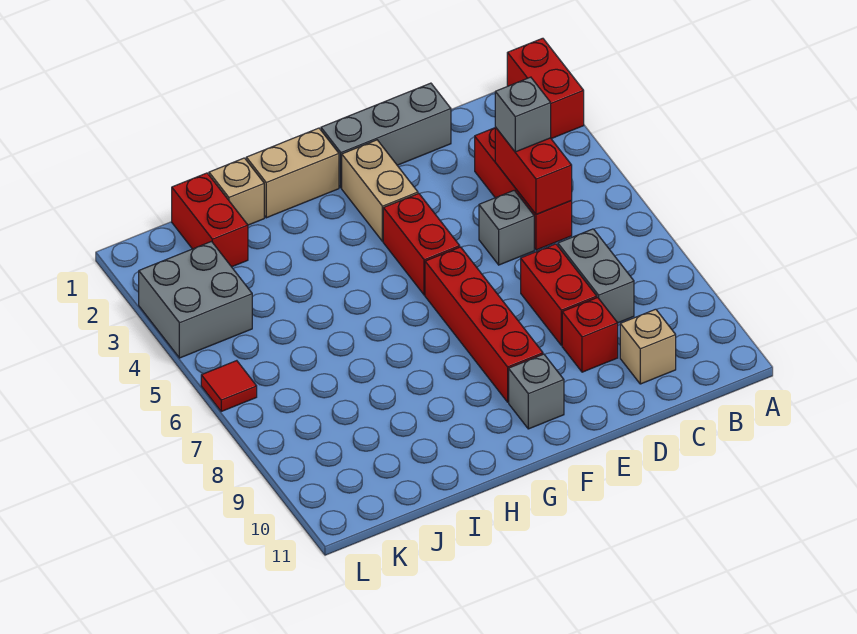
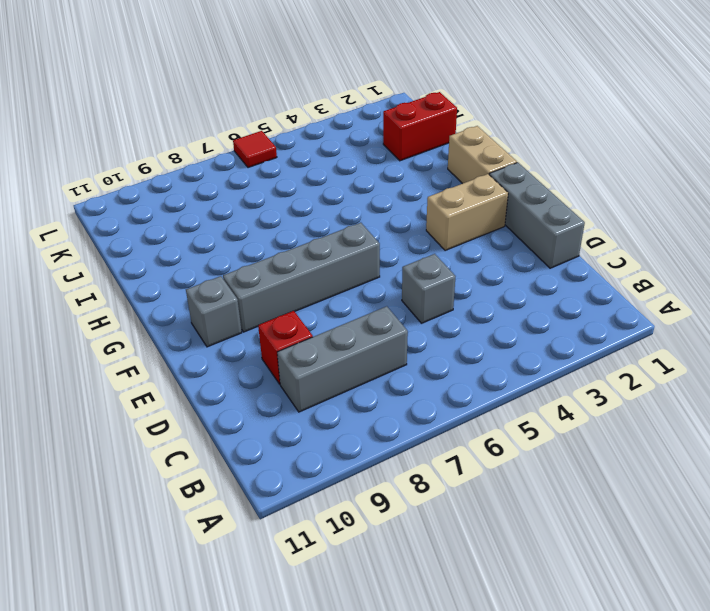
grey 1x3 brick [277,306,408,412] -> grey 1x2 brick [558,229,634,323]
grey 1x4 brick [223,223,380,332] -> red 1x4 brick [425,247,543,402]
none -> red 1x2 brick [507,38,584,139]
none -> red 1x3 brick [475,128,572,250]
none -> tan 1x1 brick [620,309,676,384]

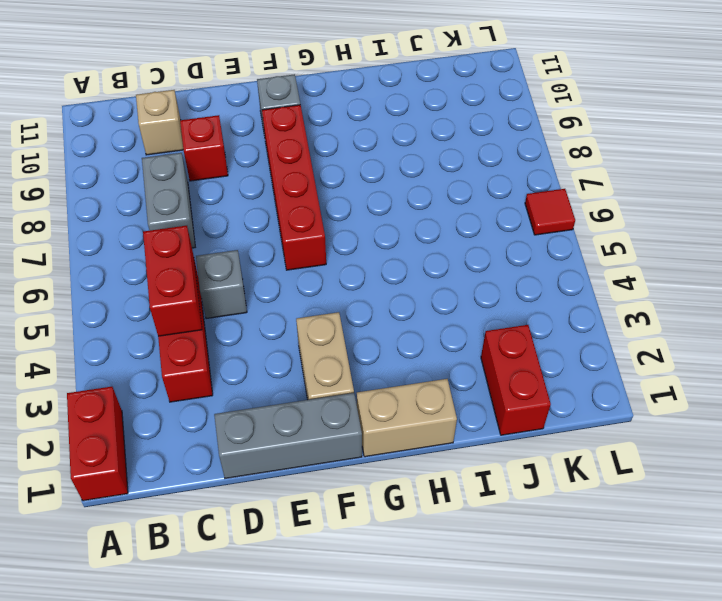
none -> red 1x2 brick [521,244,597,345]
none -> red 1x2 brick [383,194,460,295]
none -> tan 1x1 brick [209,158,264,225]

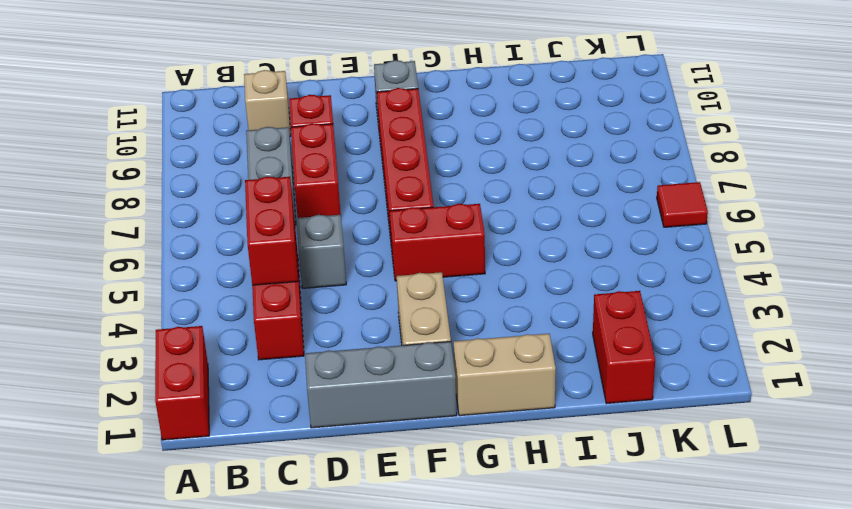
red 1x2 brick [390,204,485,281] -> red 1x2 brick turned to [383,194,460,295]
none -> tan 1x1 brick [209,158,264,225]
none -> grey 2x2 brick [139,242,252,358]
none -> grey 1x1 brick [495,77,551,152]

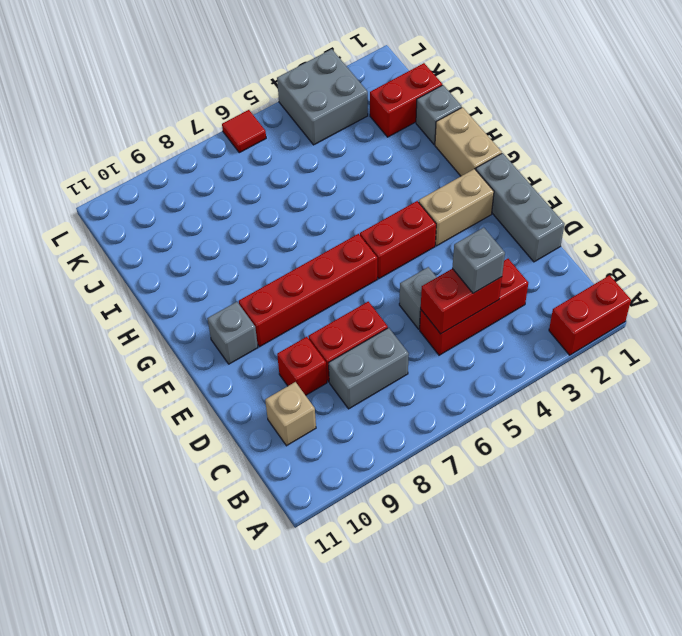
grey 1x1 brick [416,85,462,144] -> tan 1x1 brick [209,158,264,225]

